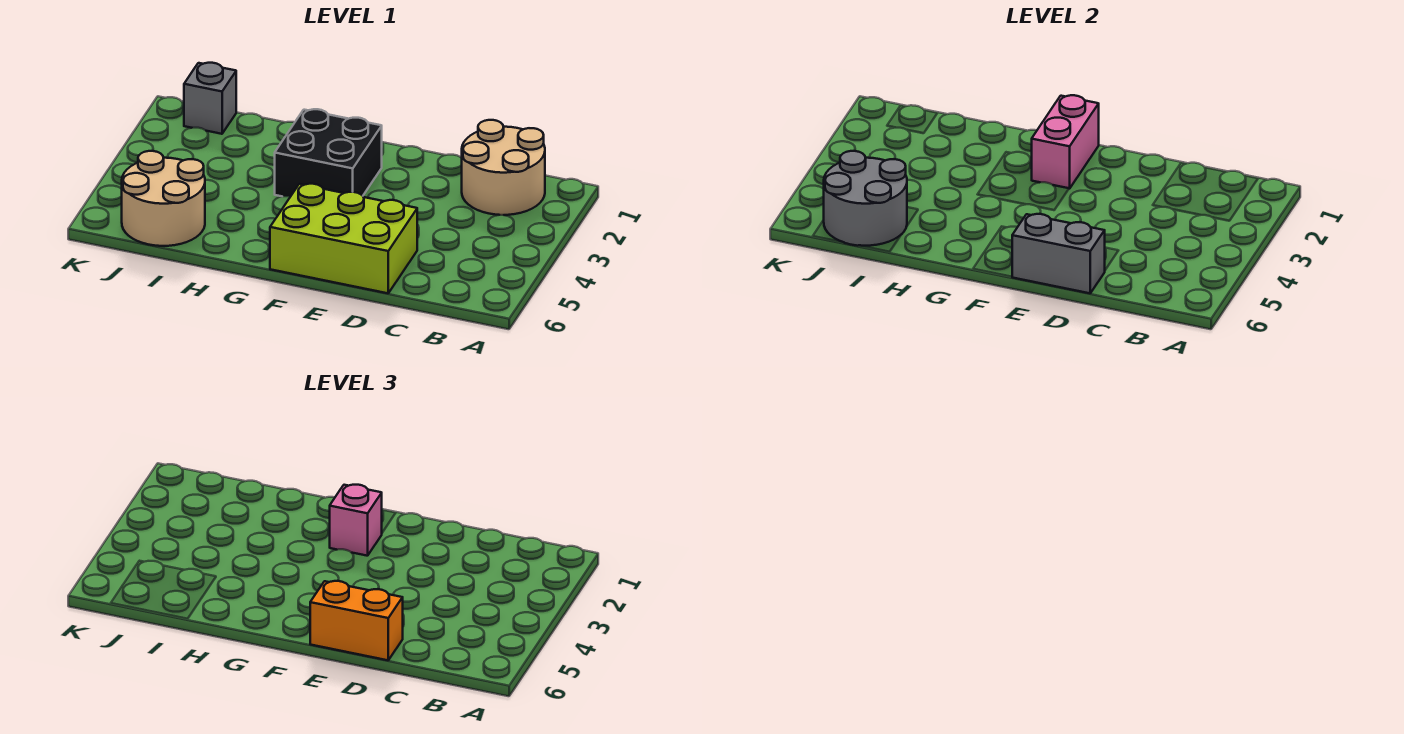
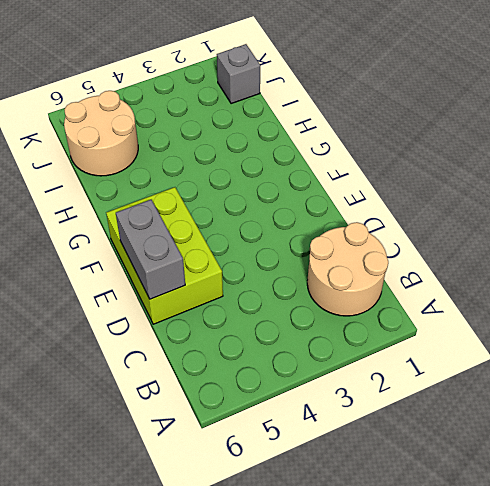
none -> black 2x2 brick [275,109,382,197]
none -> pink 1x2 brick [1032,95,1099,189]

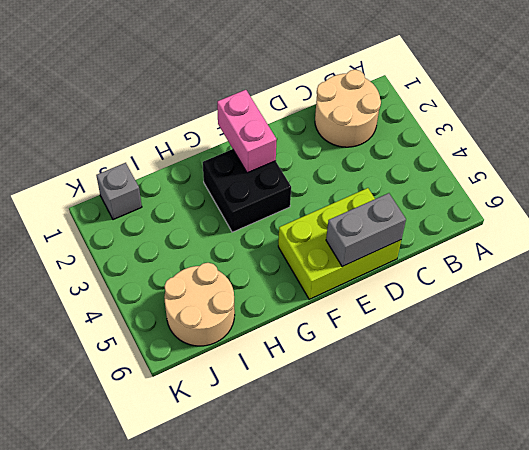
none -> grey 2x2 round brick [824,151,907,246]
none -> orange 1x2 brick [310,581,403,660]

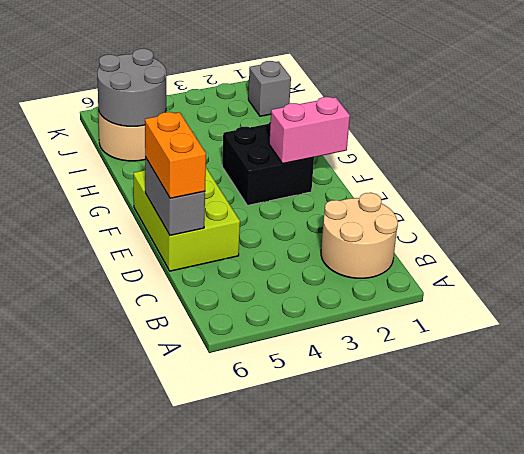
none -> pink 1x1 brick [330,485,382,556]

